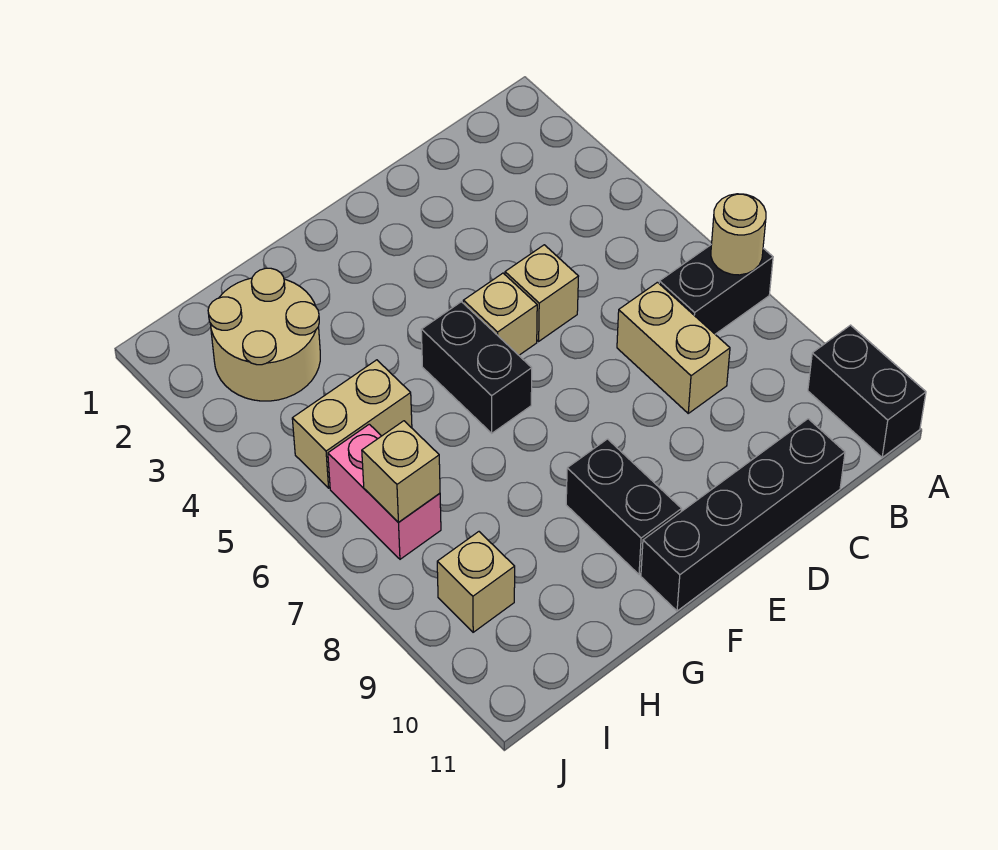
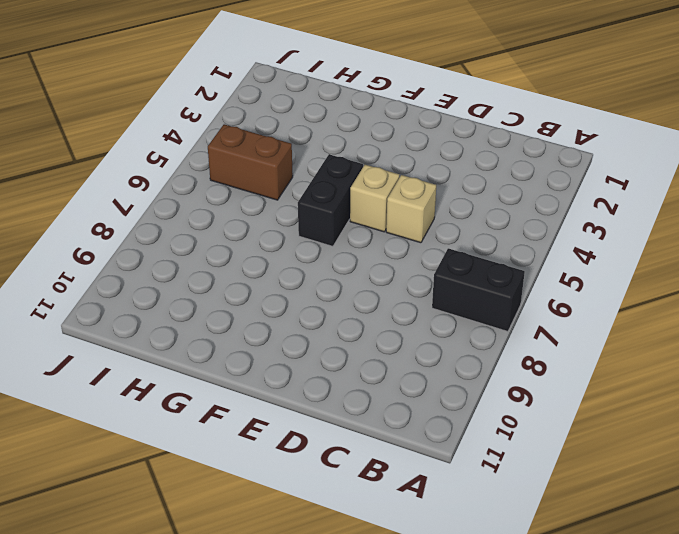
brown 1x2 brick [208,124,293,200] -> tan 1x2 brick [292,360,412,488]
none -> black 1x2 brick [808,325,926,458]
none -> tan 1x2 brick [617,282,730,413]
none -> black 1x4 brick [641,419,845,611]

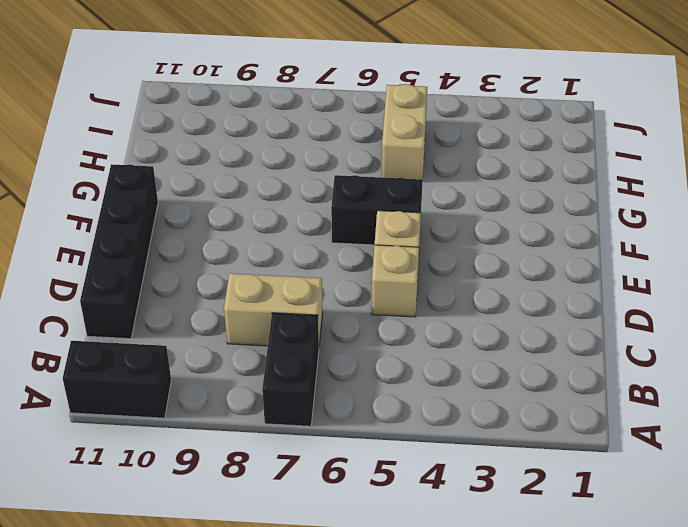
none -> black 1x2 brick [566,439,682,575]
none -> tan 2x2 round brick [208,268,320,401]
none -> pink 1x2 brick [328,424,441,559]

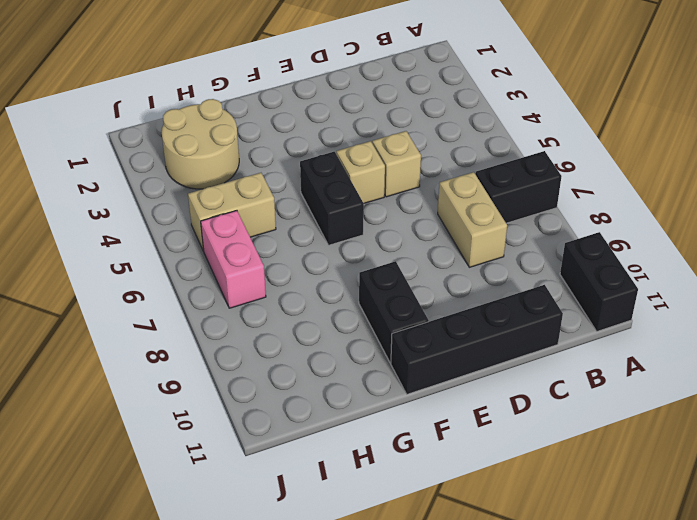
none -> tan 1x1 brick [437,532,515,632]
none -> tan 1x1 round brick [711,194,766,275]
none -> tan 1x1 brick [362,421,440,522]

